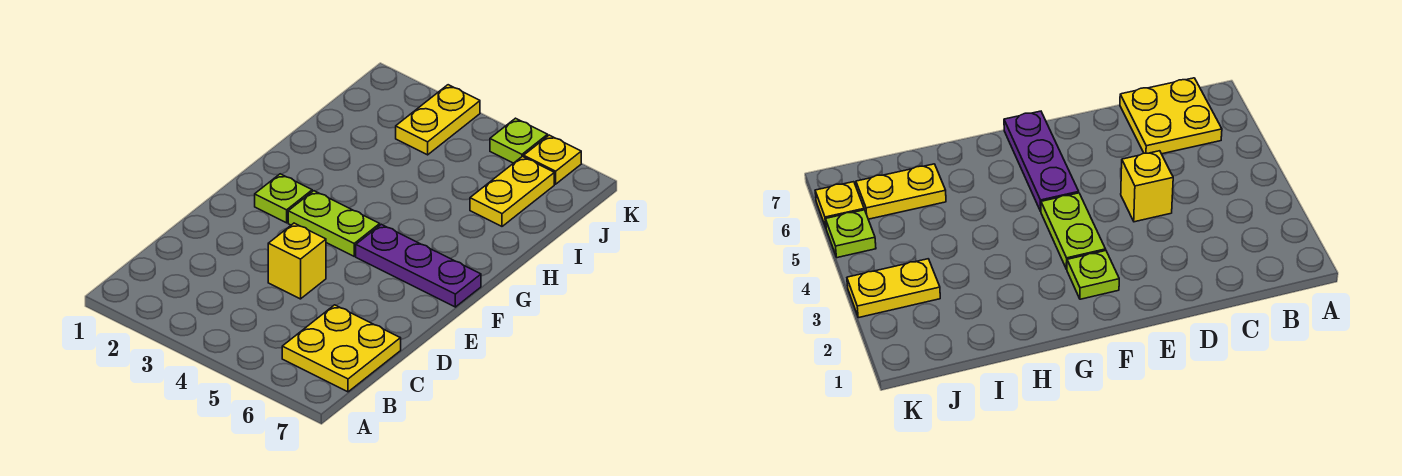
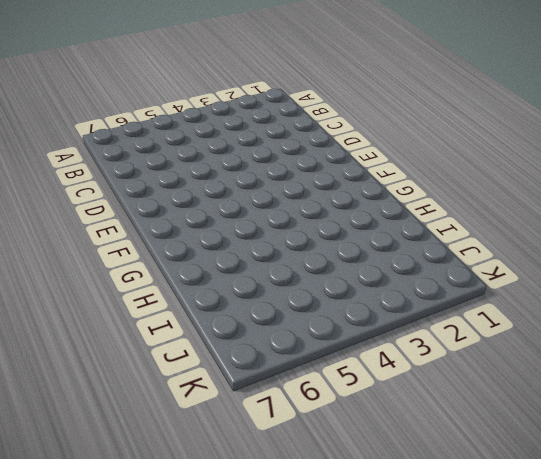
none -> yellow 2x2 plate [282,305,401,392]
none -> yellow 1x1 brick [268,223,326,299]

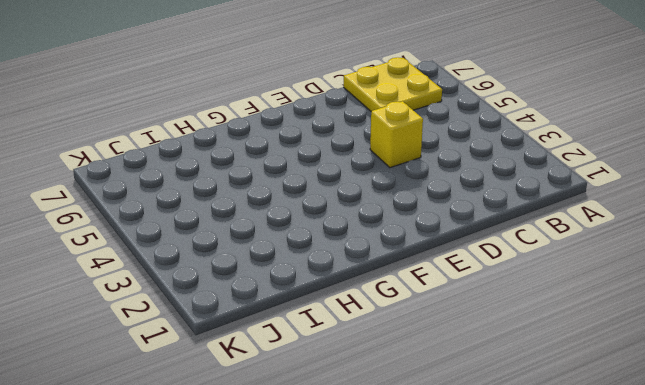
none -> lime 1x1 plate [255,174,312,223]
none -> lime 1x2 plate [288,191,380,256]

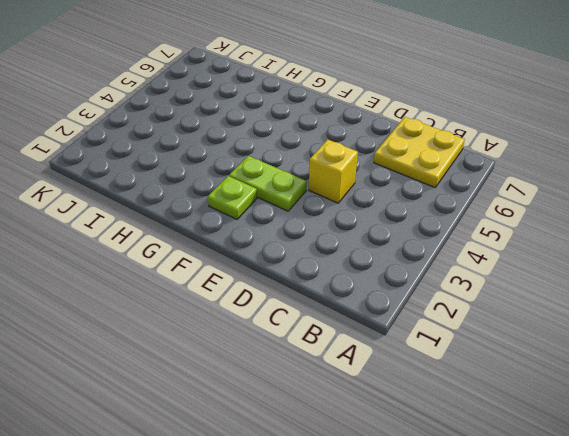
lime 1x2 plate [229,156,307,211] -> lime 1x2 plate turned to [288,191,380,256]
none -> purple 1x3 plate [356,224,481,307]
none -> yellow 1x2 plate [470,156,554,226]

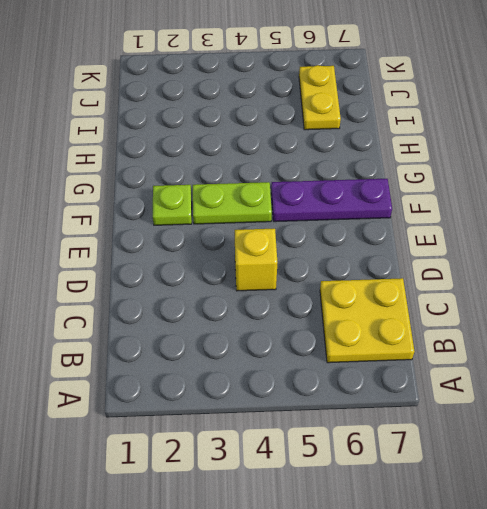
none -> yellow 1x2 plate [396,85,480,155]
none -> lime 1x1 plate [490,118,548,163]

